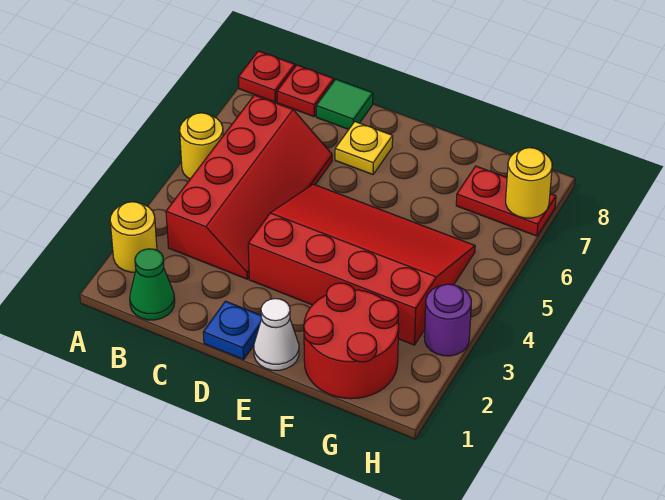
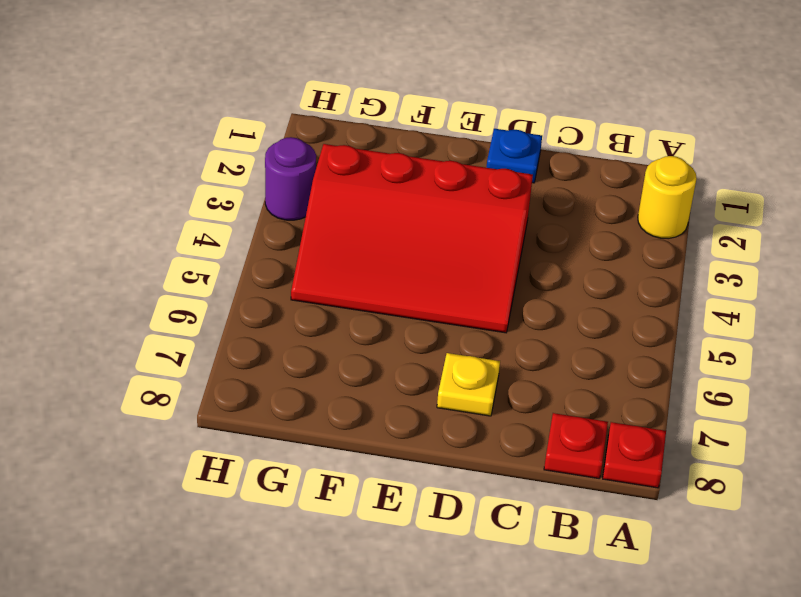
none -> yellow 1x1 round brick [180,113,223,179]
none -> green 1x1 cone [130,249,175,320]
none -> red 2x4 slope [166,95,332,279]

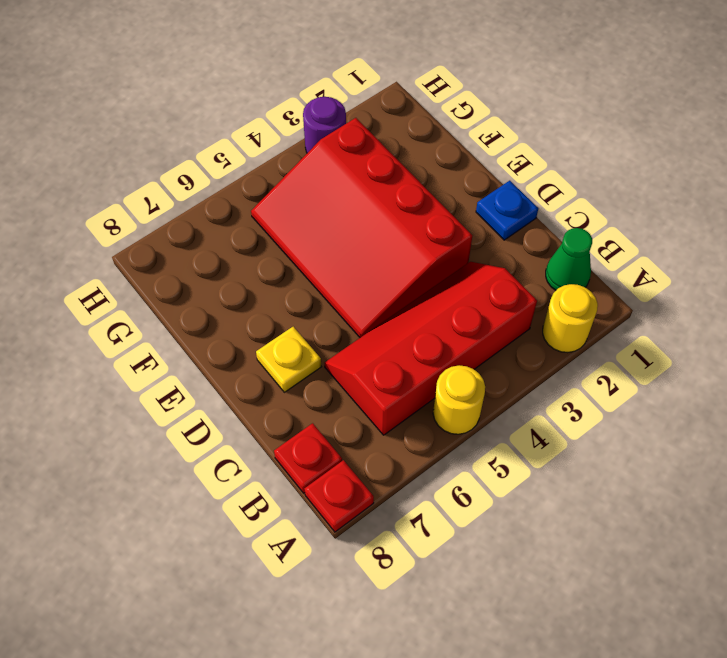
none -> green 1x1 tile [316,79,373,129]
none -> white 1x1 cone [254,299,299,370]
none -> red 2x2 round brick [304,283,399,399]

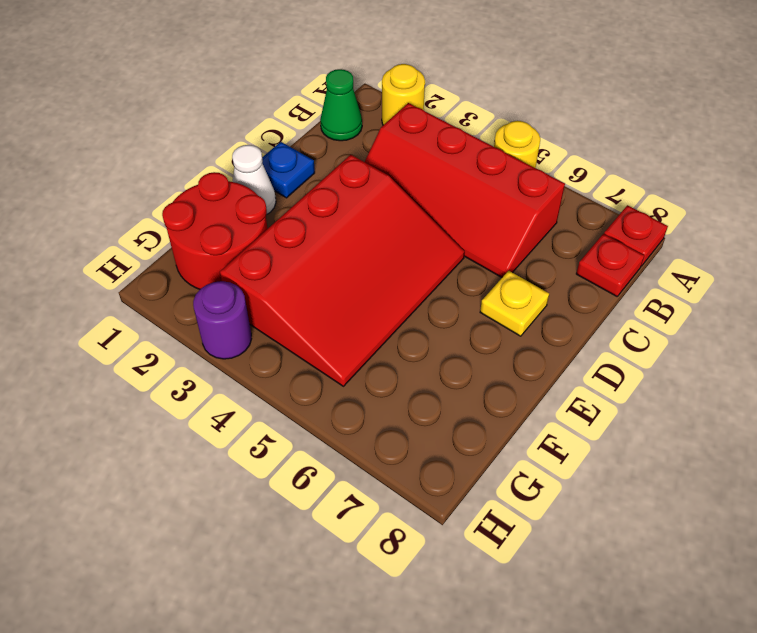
none -> green 1x1 tile [316,79,373,129]
none -> red 1x2 plate [456,166,556,236]
none -> yellow 1x1 round brick [506,148,552,218]

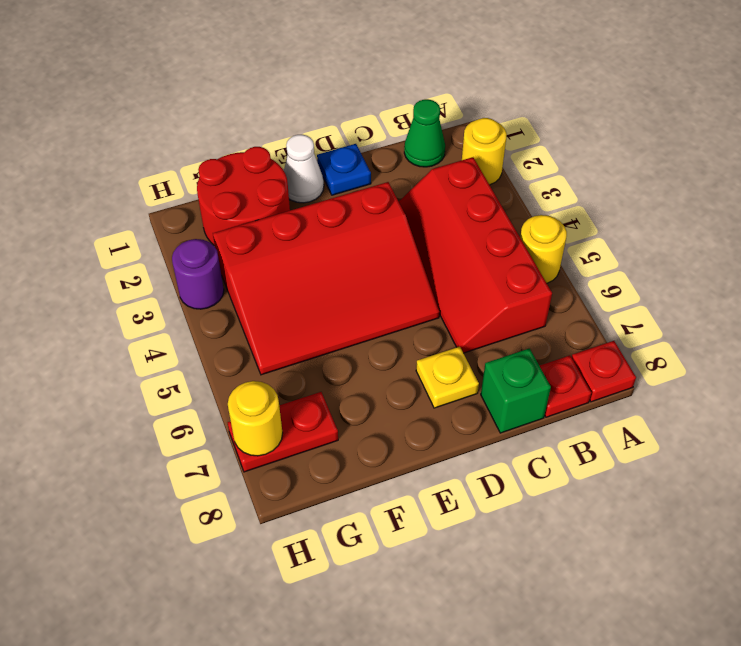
green 1x1 brick [481,348,551,433] -> green 1x1 tile [316,79,373,129]

